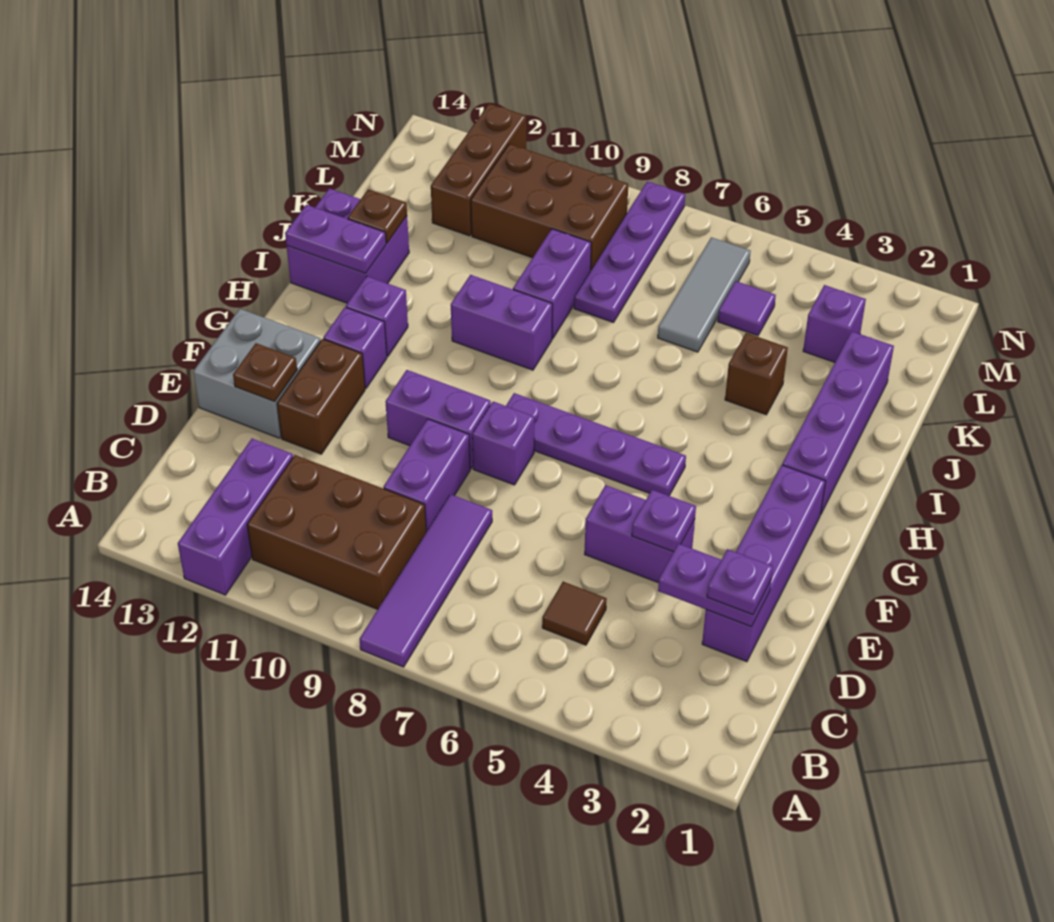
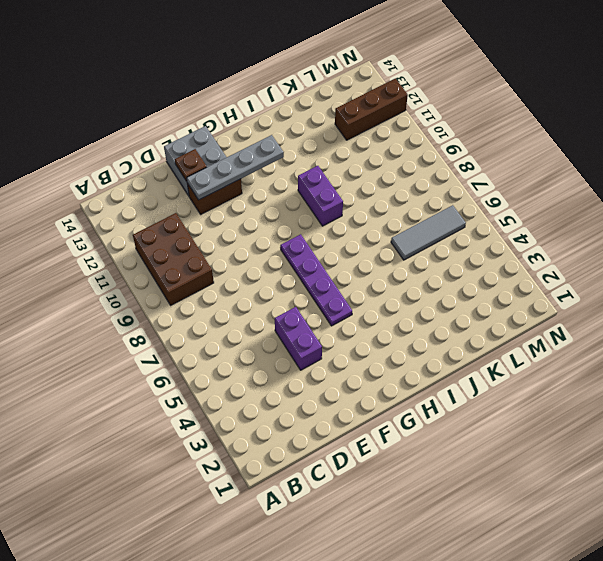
grey 1x4 plate [187,135,284,200] -> none
none -> purple 1x4 tile [360,494,492,667]
none -> purple 1x3 brick [178,439,293,595]
none -> brown 1x1 tile [542,582,607,645]
none -> purple 1x4 brick [702,465,825,662]

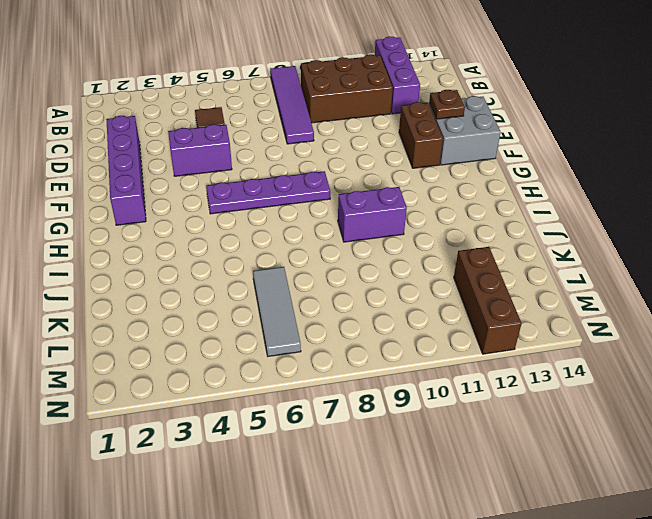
none -> purple 1x2 brick [384,419,470,532]
none -> purple 1x1 brick [472,402,534,485]
none -> purple 1x2 brick [385,370,491,469]
none -> purple 1x1 brick [323,307,387,388]

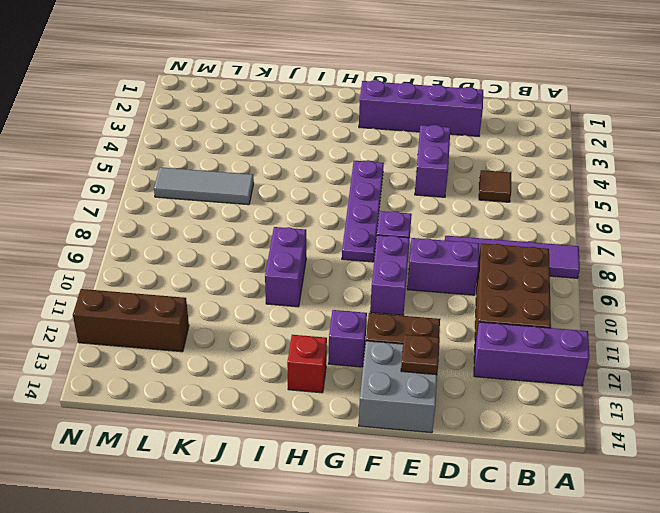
red 1x1 brick [287,335,327,393] -> none
none -> purple 1x4 brick [782,332,894,515]
none -> purple 1x1 brick [346,276,408,357]
none -> purple 2x2 brick [287,188,409,303]
none -> brown 1x1 brick [725,333,788,415]

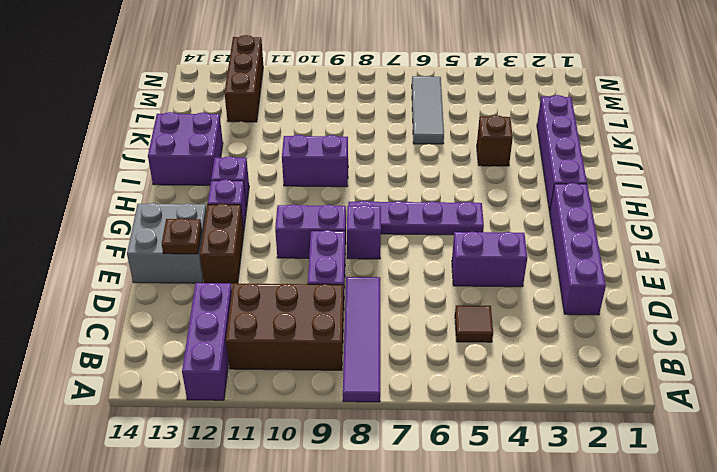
none -> purple 1x2 brick [513,229,591,339]
none -> purple 1x4 plate [574,181,685,323]
none -> purple 1x1 brick [803,285,866,362]
none -> purple 1x1 tile [718,281,776,336]

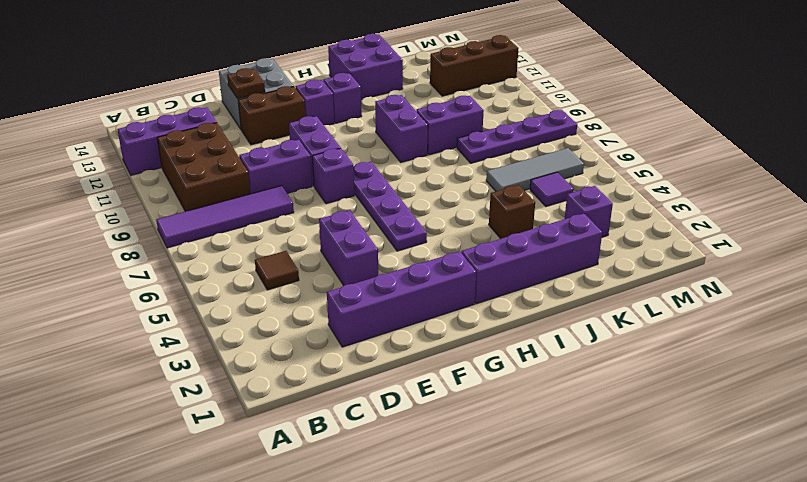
none -> brown 2x3 brick [471,144,628,271]
none -> purple 1x2 plate [658,544,772,627]
none -> purple 1x1 plate [632,490,696,552]
none -> purple 1x2 plate [285,205,386,273]

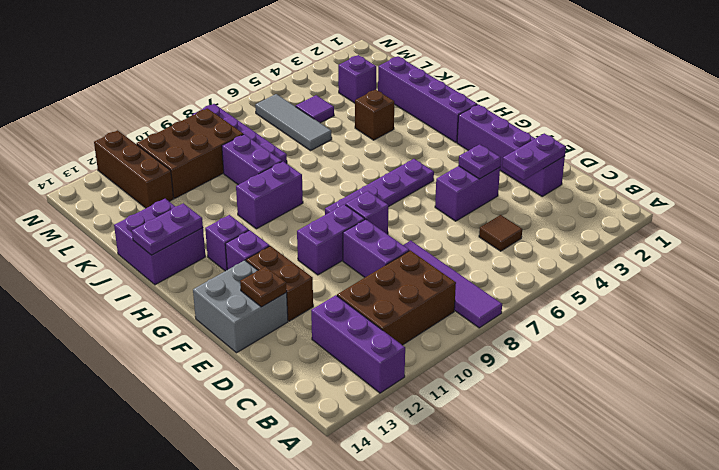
none -> brown 1x1 plate [348,189,407,243]
none -> purple 1x1 plate [707,549,773,615]

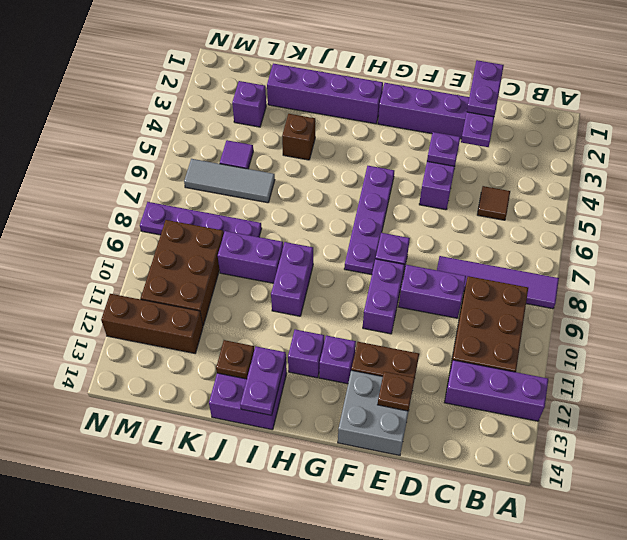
purple 1x2 plate [467,60,504,117] -> purple 1x1 plate [707,549,773,615]

